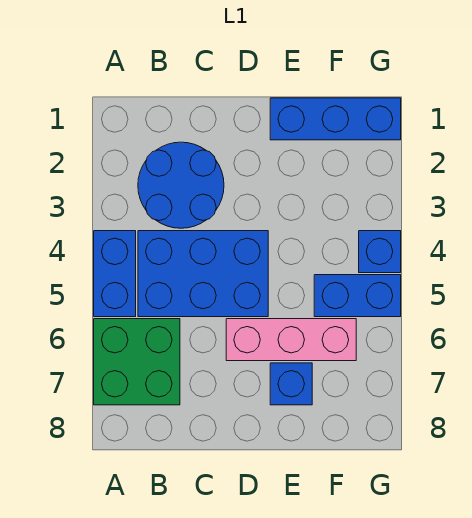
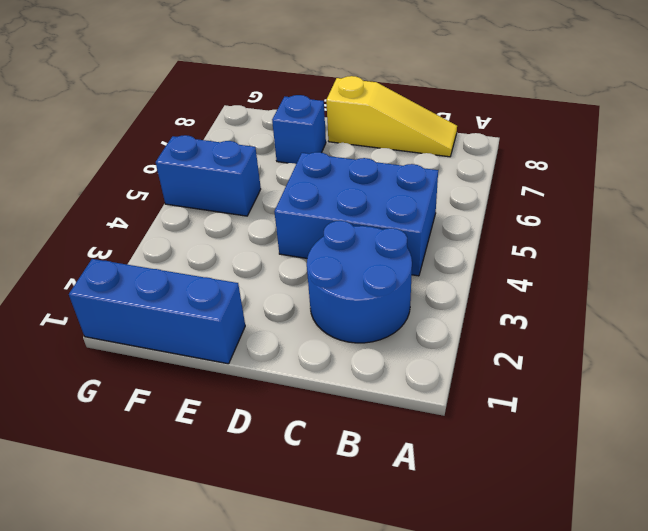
yellow 1x3 slope [326,76,457,157] -> none
none -> blue 1x2 brick [94,231,136,317]
none -> green 2x2 brick [94,319,180,405]

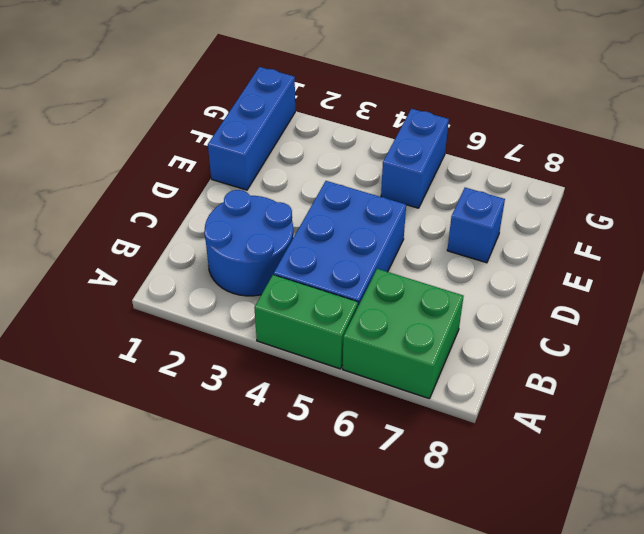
green 1x2 brick [254,275,358,369] -> blue 1x2 brick [94,231,136,317]
none -> pink 1x3 brick [226,319,356,361]
none -> blue 1x1 brick [359,231,401,273]

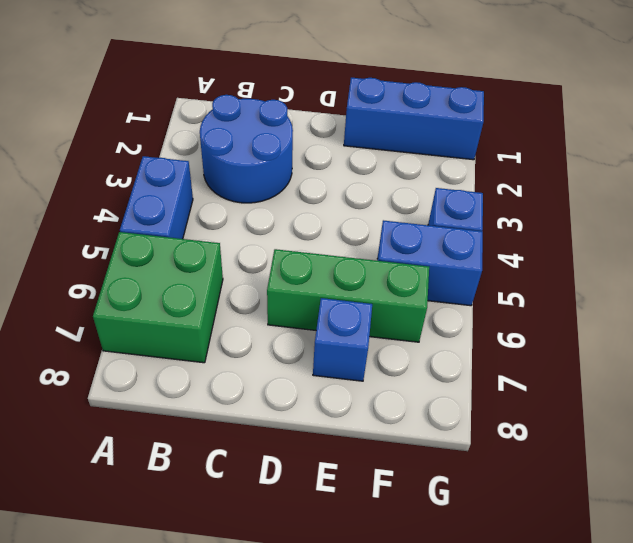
green 1x3 brick [267,249,429,342] -> pink 1x3 brick [226,319,356,361]
none -> blue 2x3 brick [138,231,268,317]

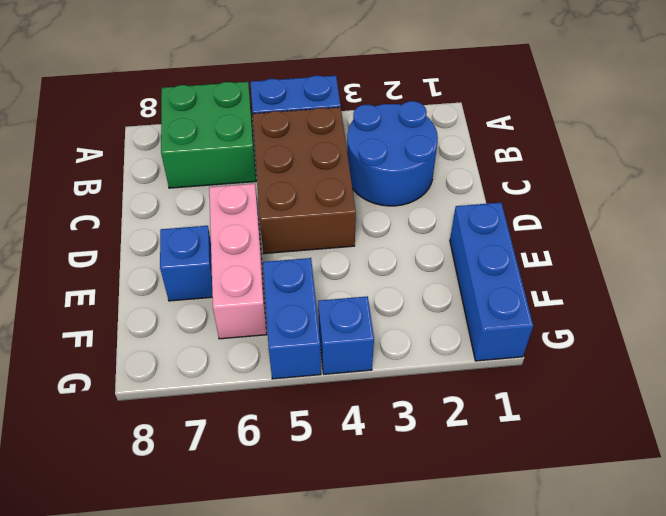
brown 2x3 brick [253,107,356,254] -> blue 2x3 brick [138,231,268,317]

